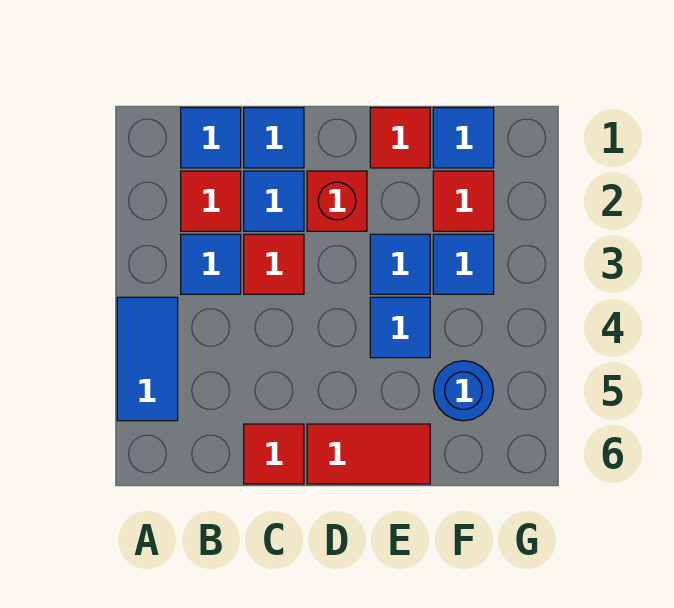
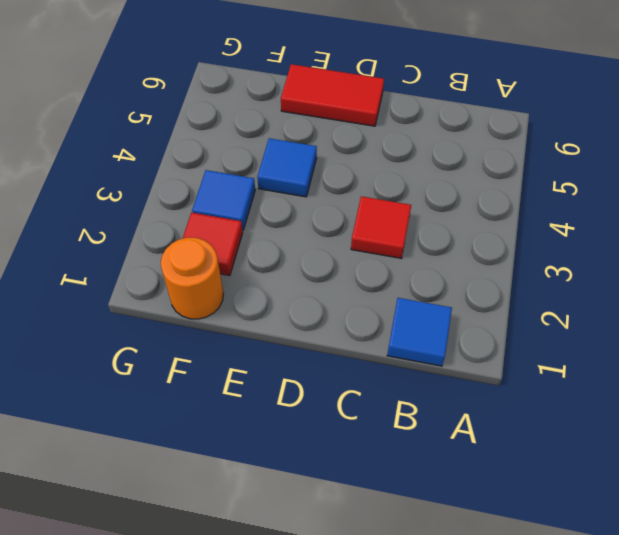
orange 1x1 round brick [161,237,223,319] -> blue 1x1 tile [433,108,494,168]
none -> blue 1x2 tile [117,297,178,421]
none -> red 1x1 tile [181,171,241,231]
none -> blue 1x1 tile [181,234,241,294]

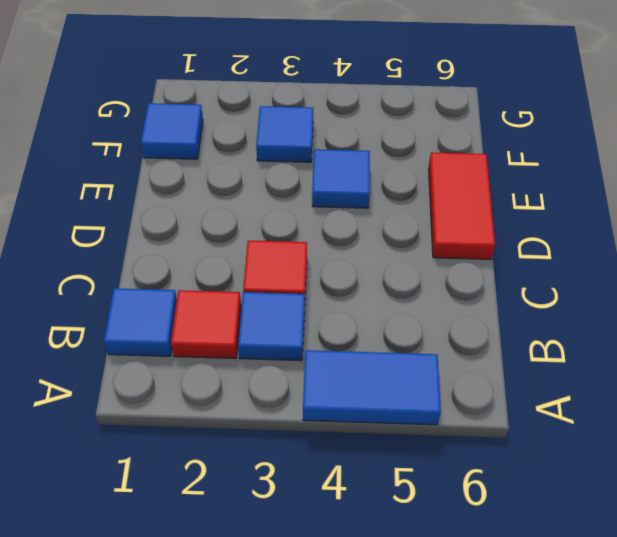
none -> blue 1x1 tile [244,108,304,168]
none -> blue 1x1 tile [244,171,304,231]
none -> red 1x1 tile [244,424,304,484]

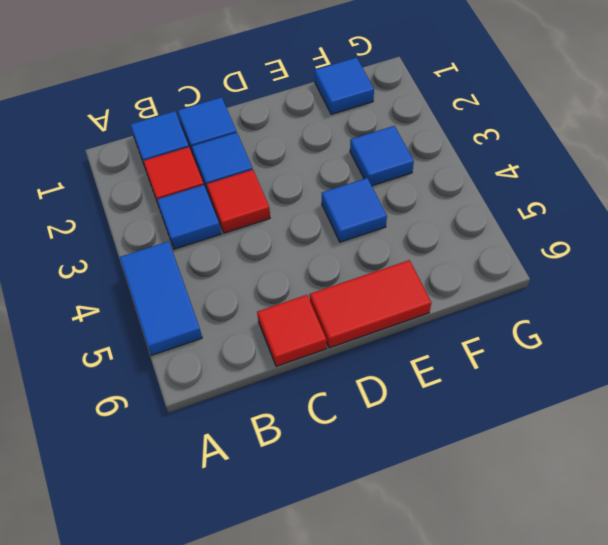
none -> red 1x1 brick [307,171,367,231]
none -> red 1x1 tile [370,108,430,168]
none -> blue 1x1 tile [370,234,430,294]

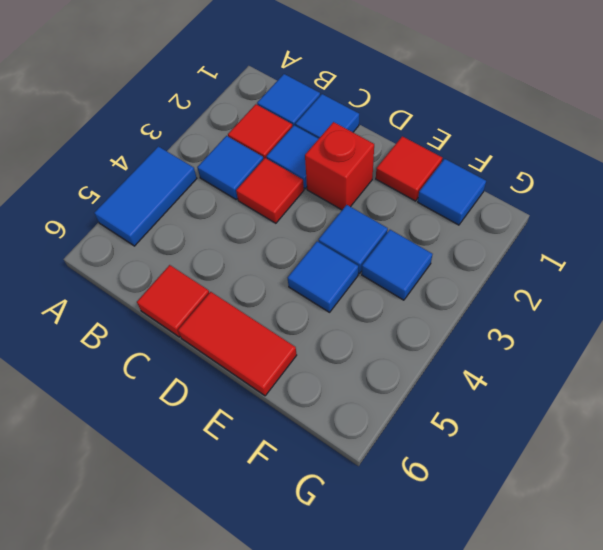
none -> red 1x1 tile [433,171,494,231]
none -> blue 1x1 round brick [433,361,494,421]

